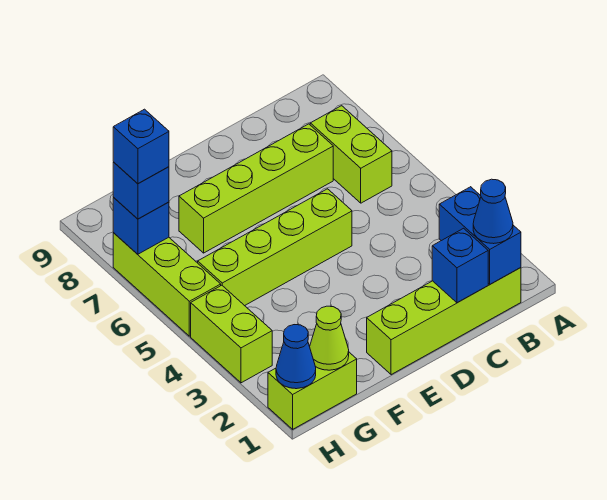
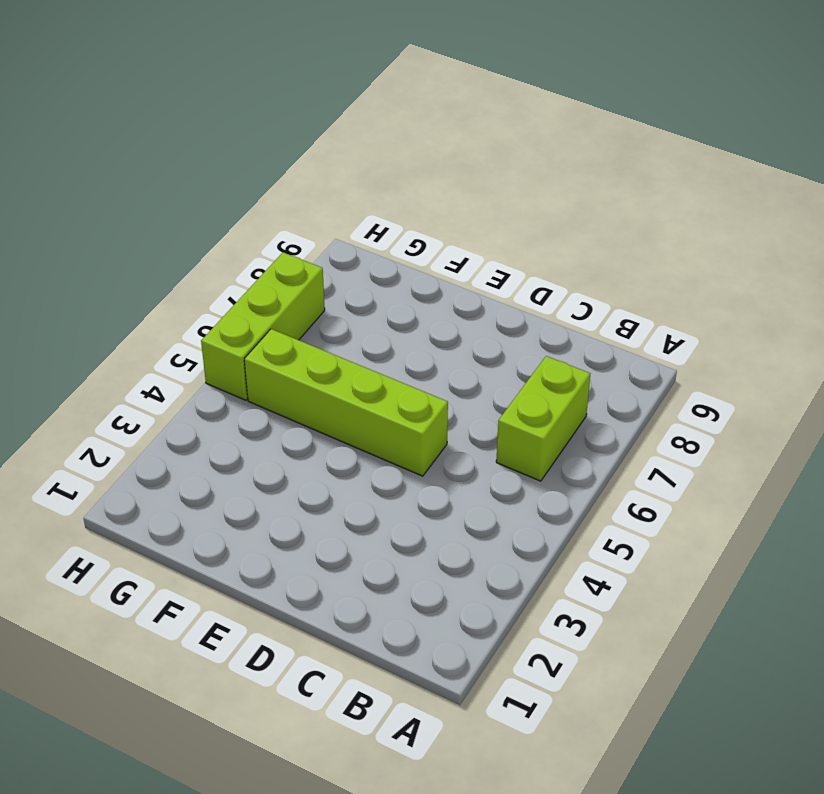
none -> lime 1x4 brick [367,268,521,375]
none -> lime 1x4 brick [179,124,333,253]
none -> lime 1x2 brick [268,352,357,429]

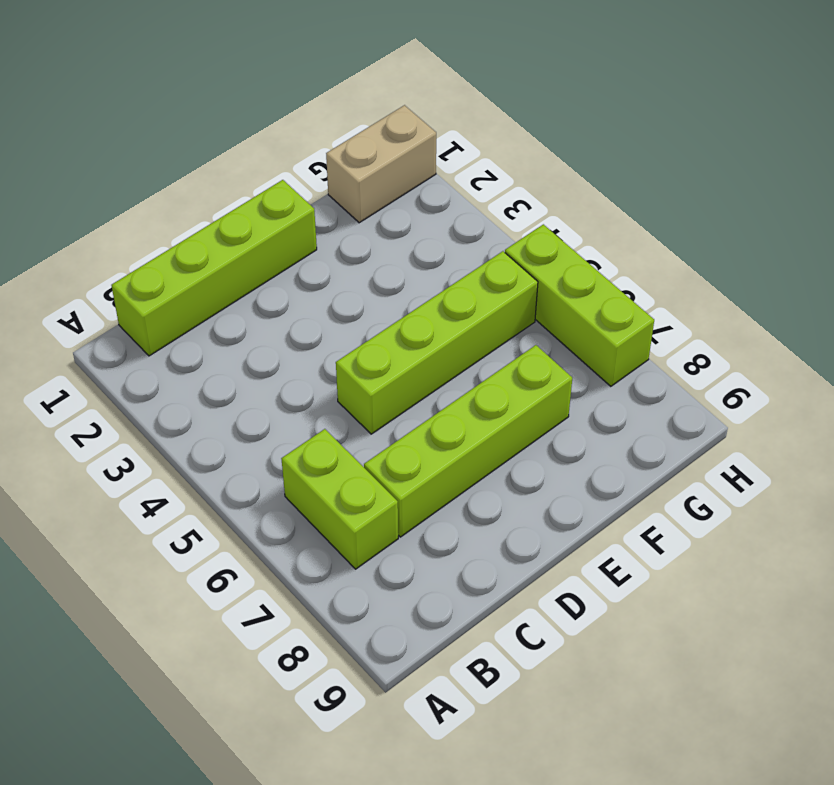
tan 1x2 brick [326,105,436,223] -> lime 1x2 brick [268,352,357,429]
none -> lime 1x2 brick [191,285,272,383]
none -> blue 1x2 brick [439,187,521,284]
none -> blue 1x1 brick [432,228,488,303]

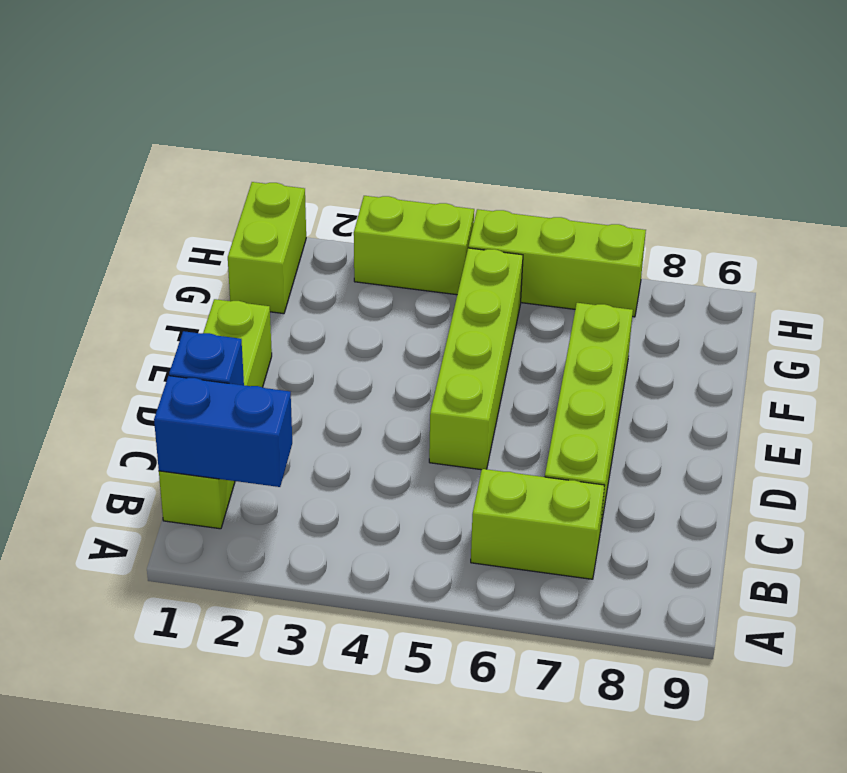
none -> lime 1x1 cone [310,306,349,370]
none -> blue 1x1 cone [276,325,316,389]
none -> blue 1x1 brick [113,198,169,254]

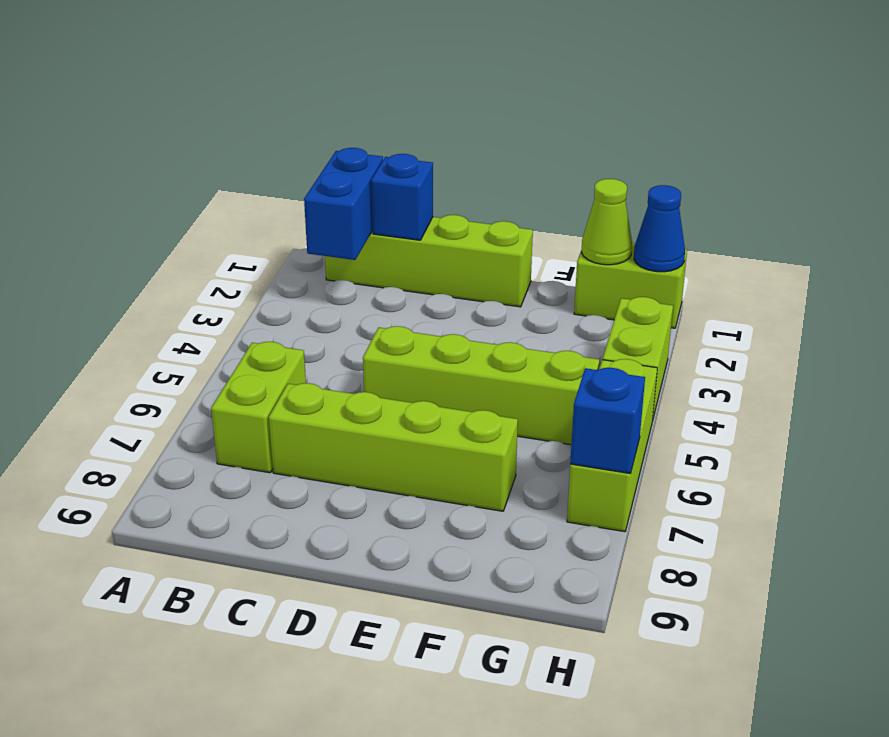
none -> blue 1x1 cone [473,179,513,244]
none -> blue 1x1 brick [113,162,169,219]
none -> blue 1x1 brick [113,109,169,184]

